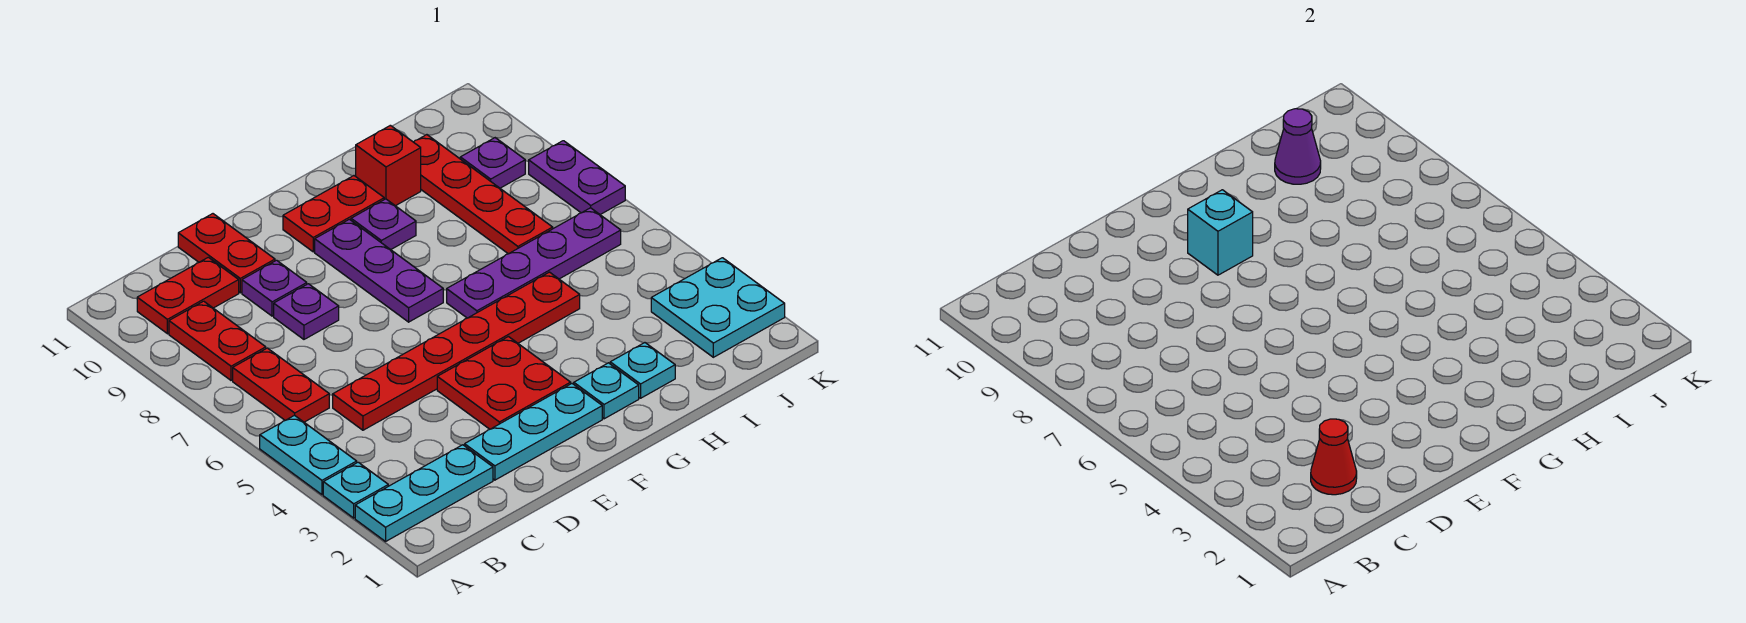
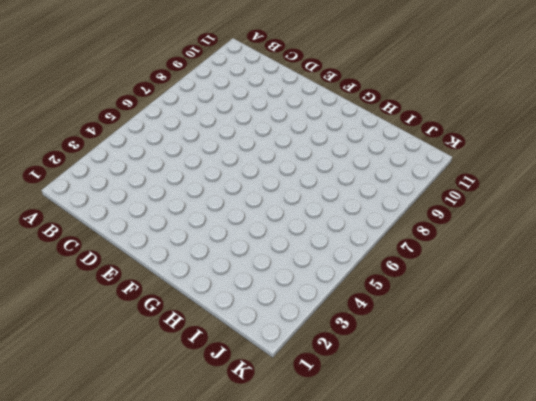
none -> cyan 1x3 plate [355,445,493,541]
none -> cyan 1x1 plate [323,462,388,518]
none -> cyan 1x2 plate [260,415,357,495]

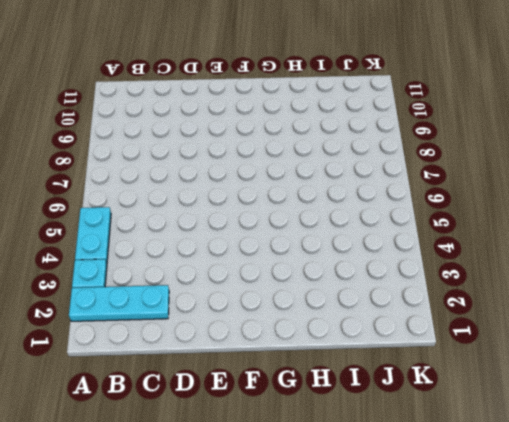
none -> red 1x2 plate [233,348,329,422]
none -> red 1x2 plate [169,301,266,380]
none -> red 1x2 plate [137,257,239,334]

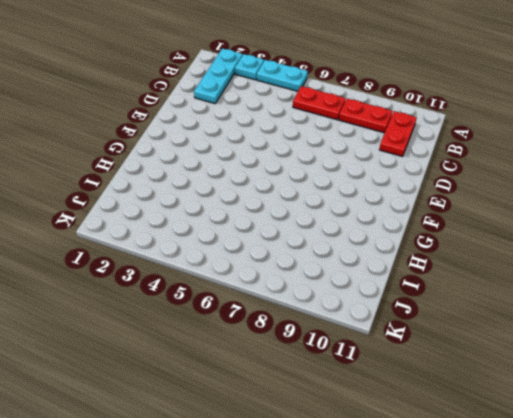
none -> red 1x6 plate [333,272,580,430]
none -> cyan 1x3 plate [465,384,602,480]
none -> purple 1x1 plate [274,284,339,339]

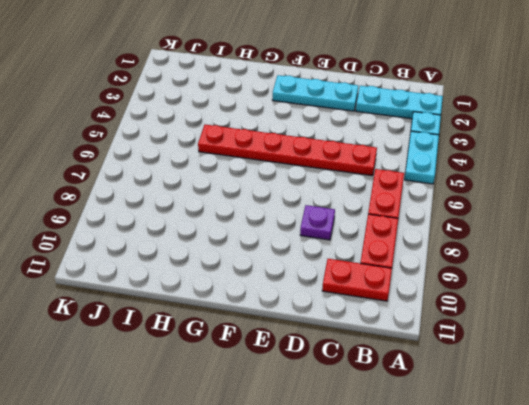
none -> purple 1x1 plate [242,260,307,316]
none -> red 1x2 plate [178,214,275,293]
none -> red 2x2 plate [437,337,571,429]

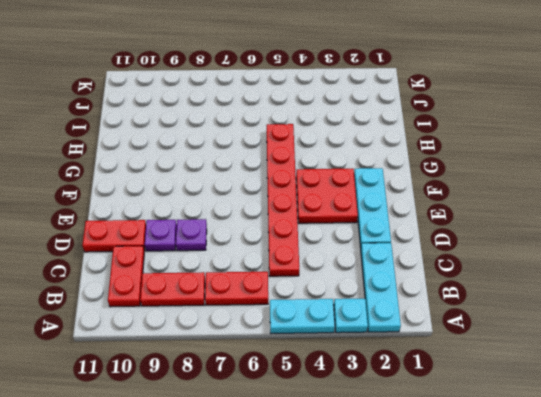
none -> purple 1x3 plate [315,219,443,322]
none -> red 1x2 plate [283,176,384,252]
none -> cyan 1x1 plate [574,363,639,419]

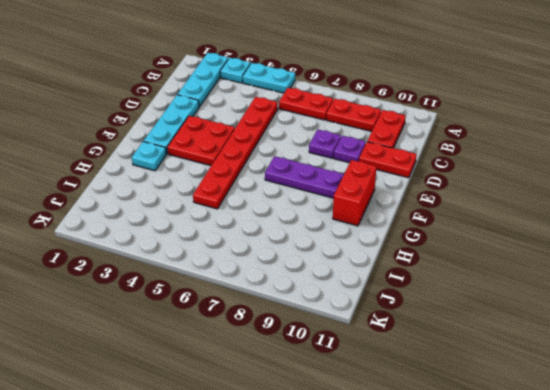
red 1x2 brick [333,160,376,226] -> red 1x2 plate [283,176,384,252]
none -> purple 1x4 plate [447,208,621,318]
none -> purple 1x1 plate [351,199,416,250]
none -> cyan 1x1 plate [610,343,675,398]

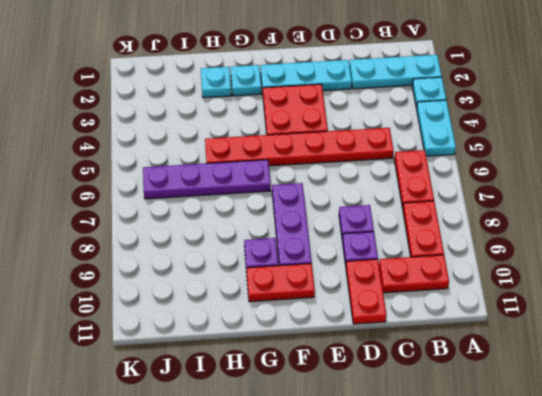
none -> red 1x1 brick [356,125,421,206]
none -> red 1x4 plate [414,135,553,254]
none -> cyan 2x2 plate [651,258,785,357]

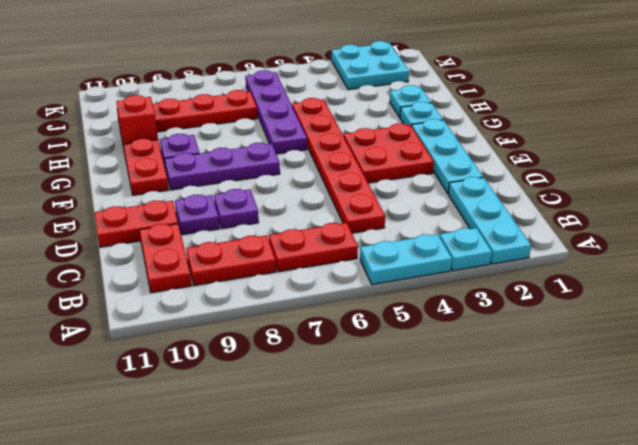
none -> purple 1x1 plate [460,138,525,188]
none -> purple 1x2 plate [529,141,625,215]
none -> red 1x1 cone [1311,419,1357,495]

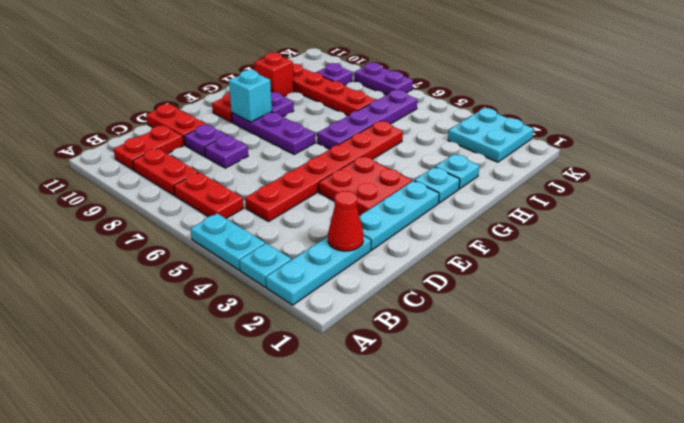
none -> purple 1x1 cone [1275,109,1321,184]

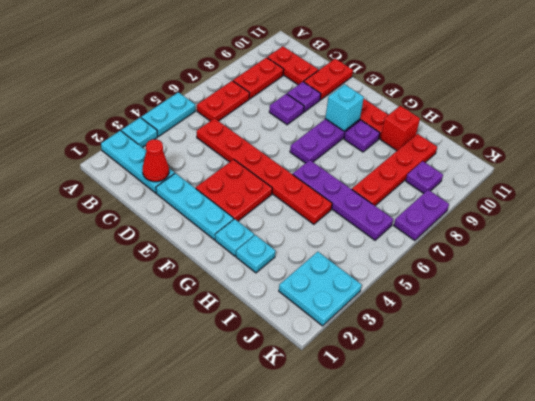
none -> purple 1x1 cone [1275,109,1321,184]

